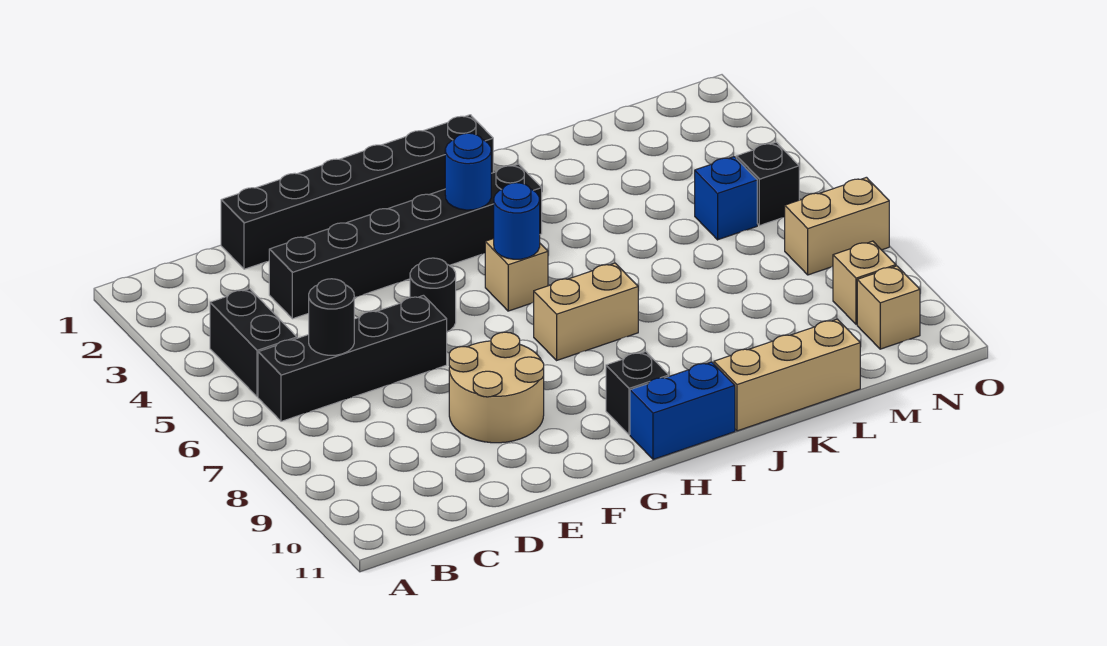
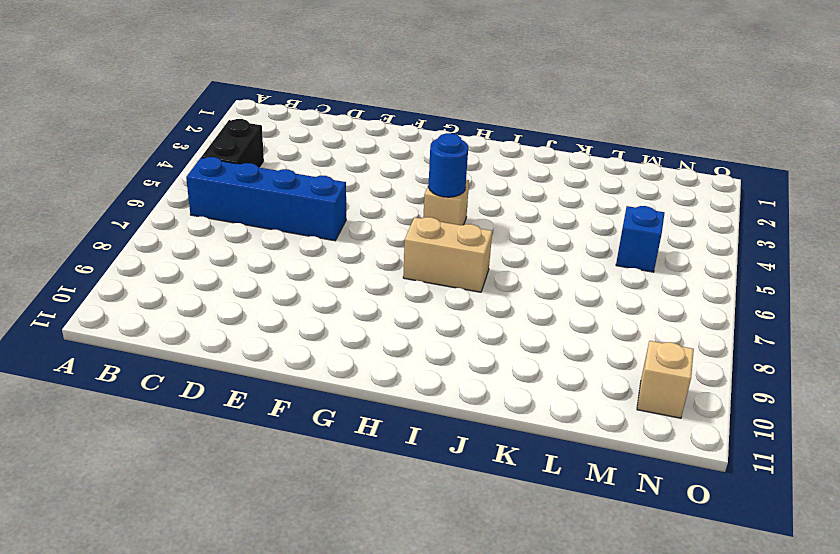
blue 1x4 brick [186,157,346,241] -> black 1x4 brick [258,295,447,421]
none -> black 1x6 brick [221,115,493,269]
none -> black 1x6 brick [269,164,542,319]
none -> tan 2x2 round brick [449,332,544,443]

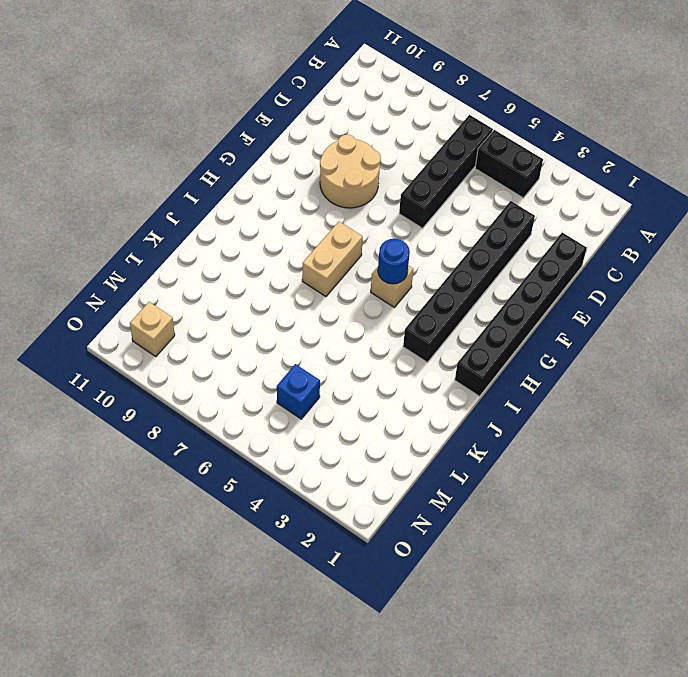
none -> black 1x1 round brick [410,258,456,332]
none -> black 1x1 brick [606,351,669,435]
none -> blue 1x2 brick [630,362,735,460]

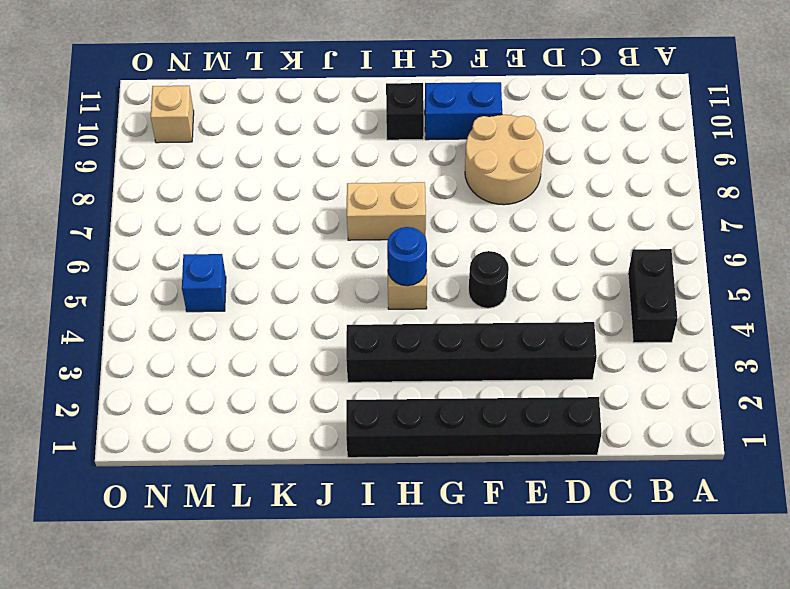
blue 1x2 brick [425,82,502,140] -> blue 1x2 brick moved to [630,362,735,460]
none -> black 1x4 brick [258,295,447,421]
none -> tan 1x3 brick [714,319,860,431]
none -> black 1x1 brick [736,142,799,226]

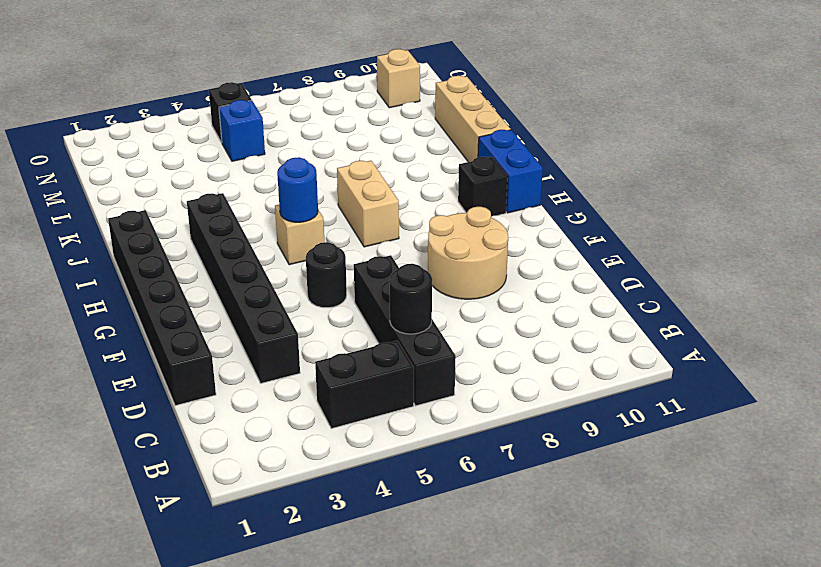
none -> tan 1x2 brick [785,177,889,275]
none -> tan 1x1 brick [833,241,896,324]
none -> blue 1x1 round brick [445,133,491,210]

